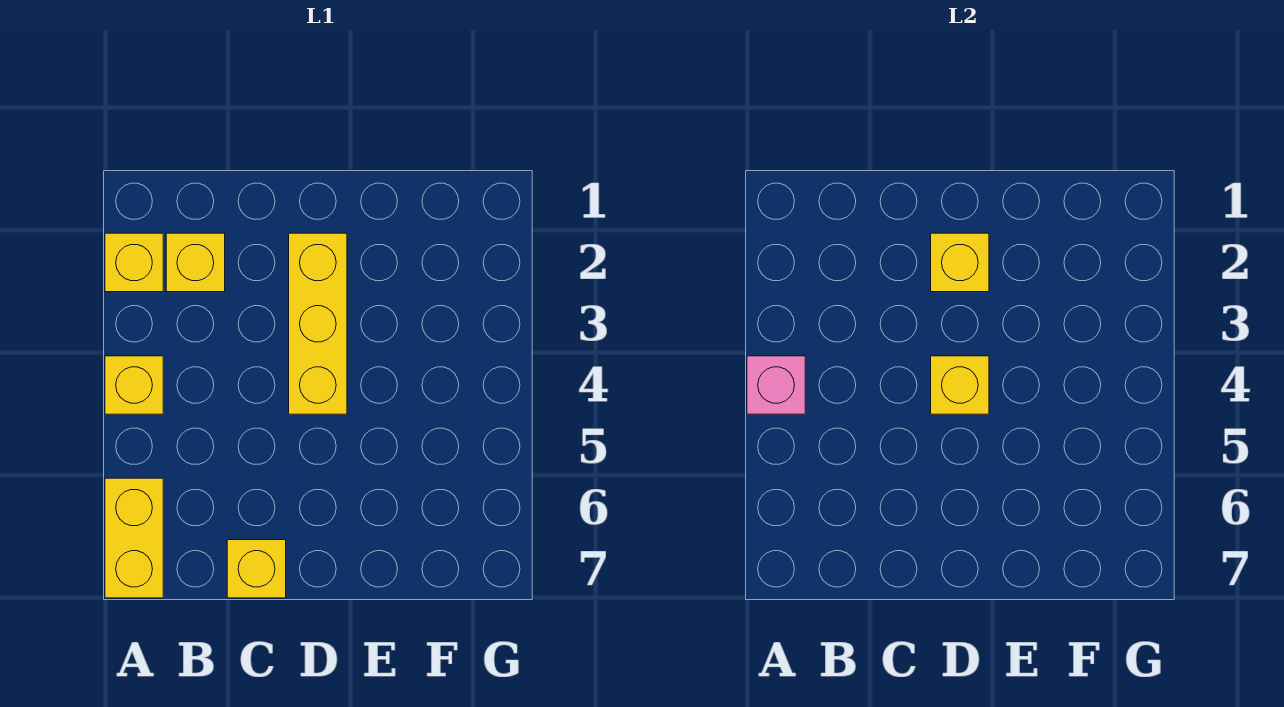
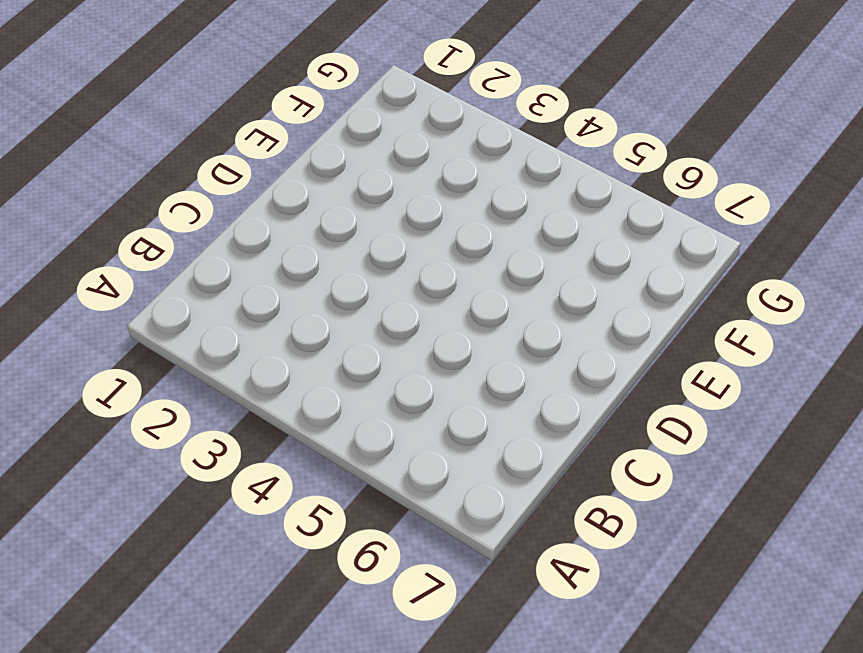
none -> yellow 1x1 brick [105,233,163,292]
none -> yellow 1x1 brick [105,356,163,414]

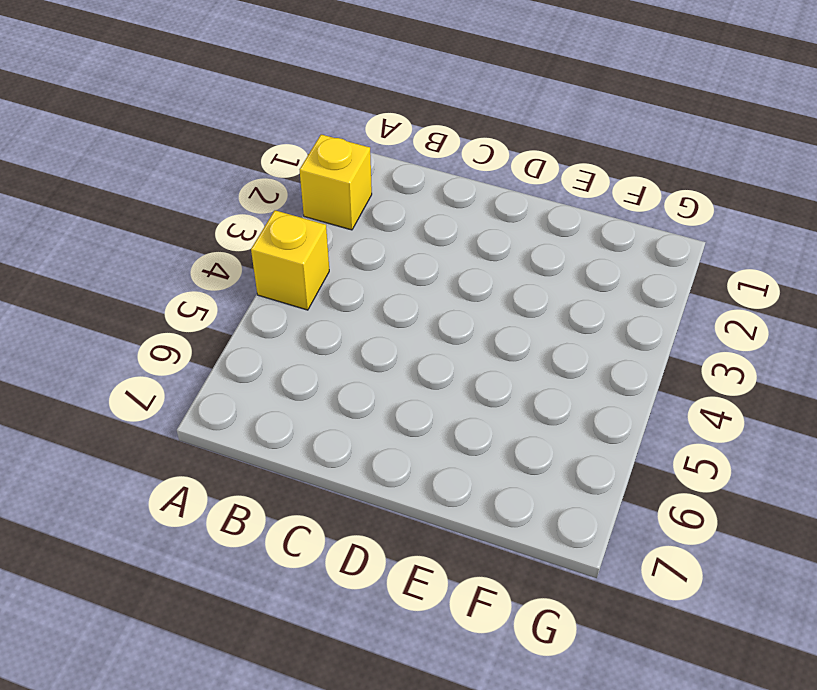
none -> yellow 1x2 brick [105,478,163,598]
none -> yellow 1x1 brick [166,233,225,292]

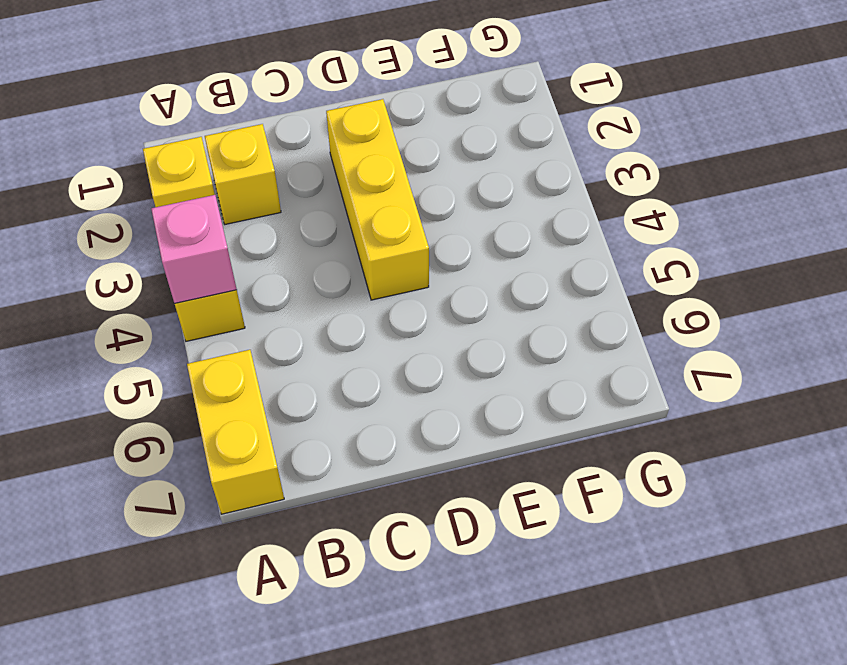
none -> yellow 1x1 brick [227,540,286,598]
none -> yellow 1x1 brick [931,233,989,292]

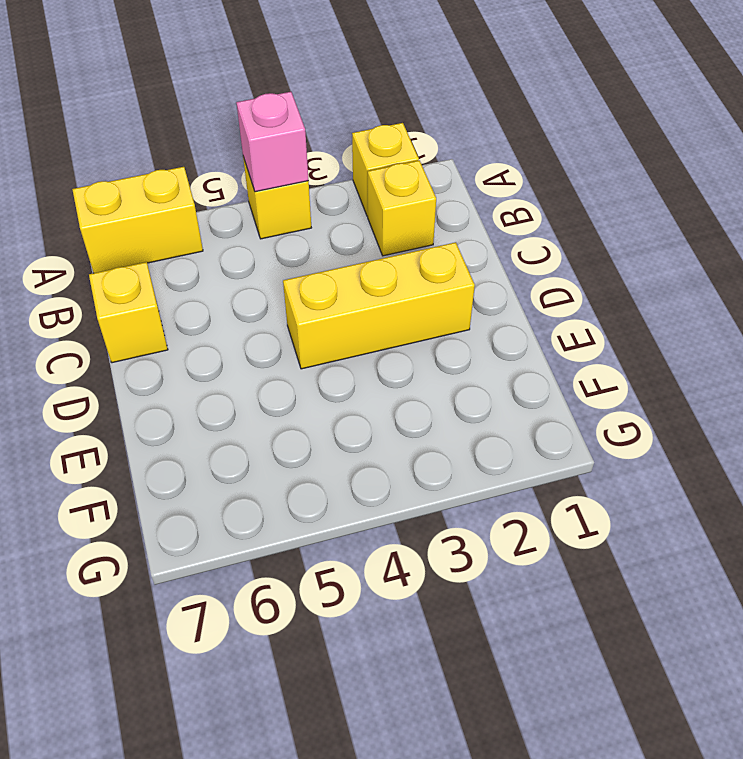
none -> yellow 1x1 brick [931,233,989,292]
none -> yellow 1x1 brick [931,356,989,414]

